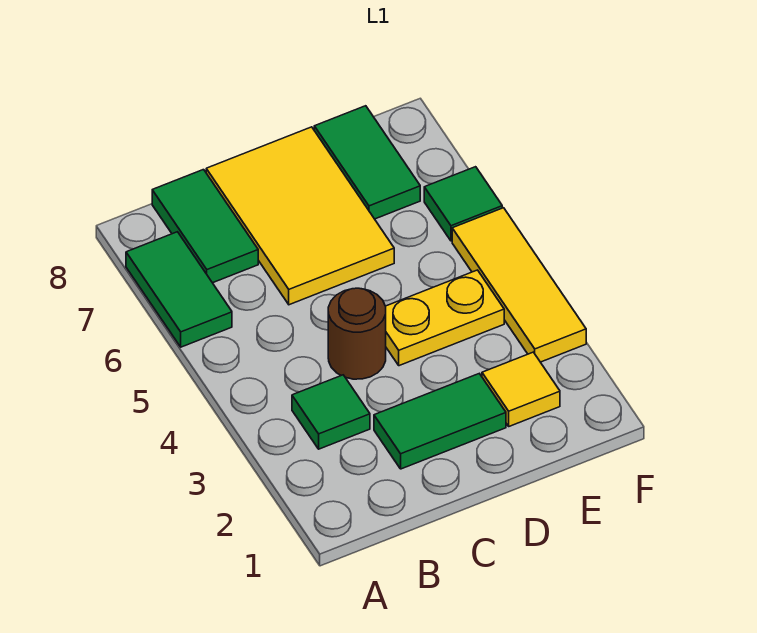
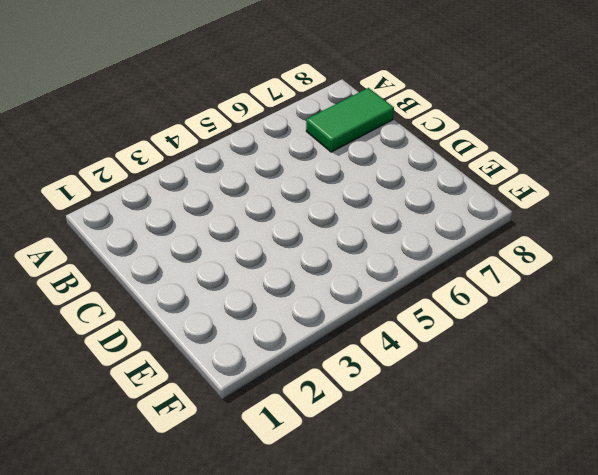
none -> green 1x2 tile [126,232,232,347]
none -> green 1x1 tile [292,375,370,449]

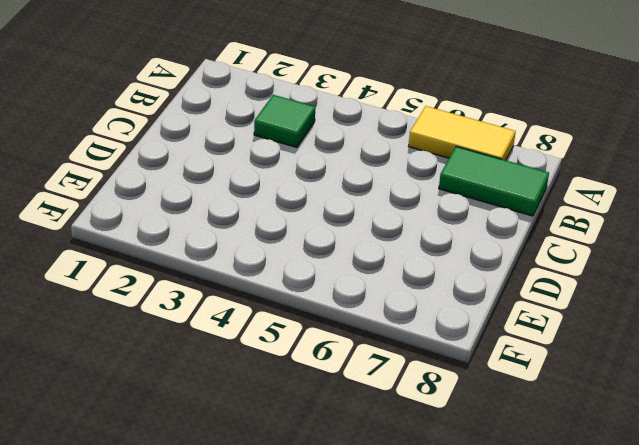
yellow 1x2 tile [409,106,516,160] -> green 1x2 tile [126,232,232,347]
none -> green 1x2 tile [374,374,506,469]
none -> brown 1x1 round brick [328,288,386,379]

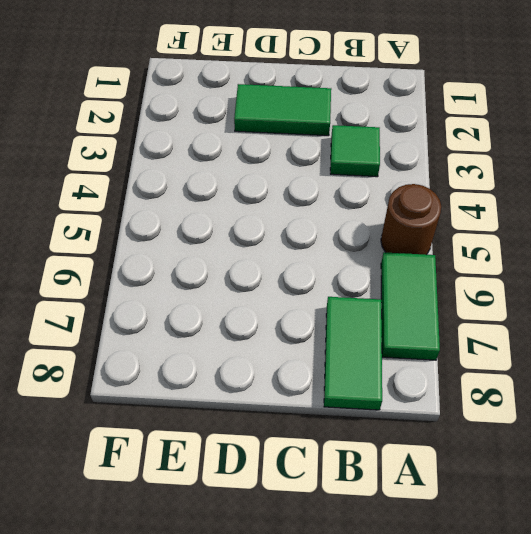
brown 1x1 round brick [381,184,441,255] -> brown 1x1 round brick moved to [328,288,386,379]
none -> yellow 2x3 tile [206,127,394,305]
none -> yellow 1x2 plate [386,270,504,366]

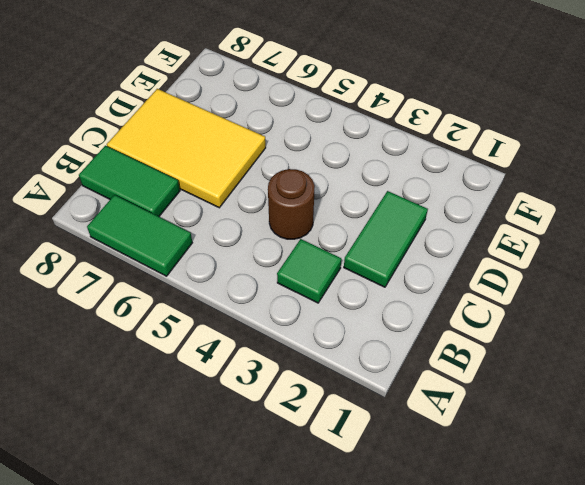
none -> yellow 1x2 plate [386,270,504,366]
none -> yellow 1x1 tile [482,352,560,426]

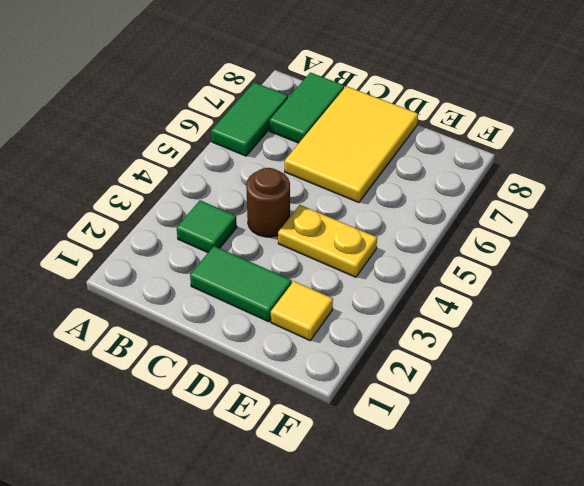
none -> green 1x2 tile [314,106,420,219]
none -> yellow 1x3 tile [452,208,586,362]

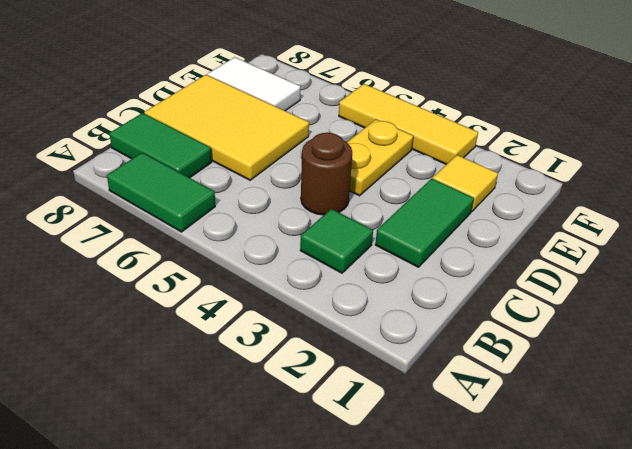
white 1x2 tile [207,57,300,111] -> green 1x2 tile [314,106,420,219]
none -> green 1x1 tile [424,167,502,241]

